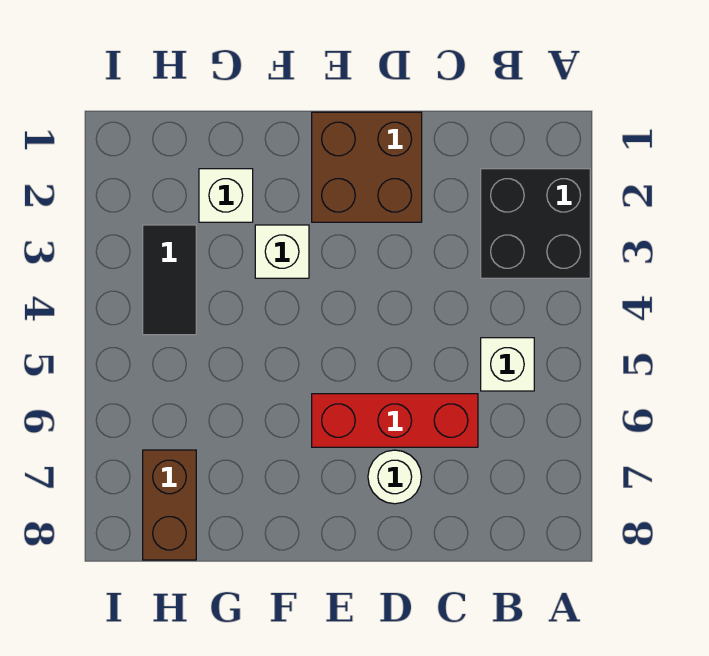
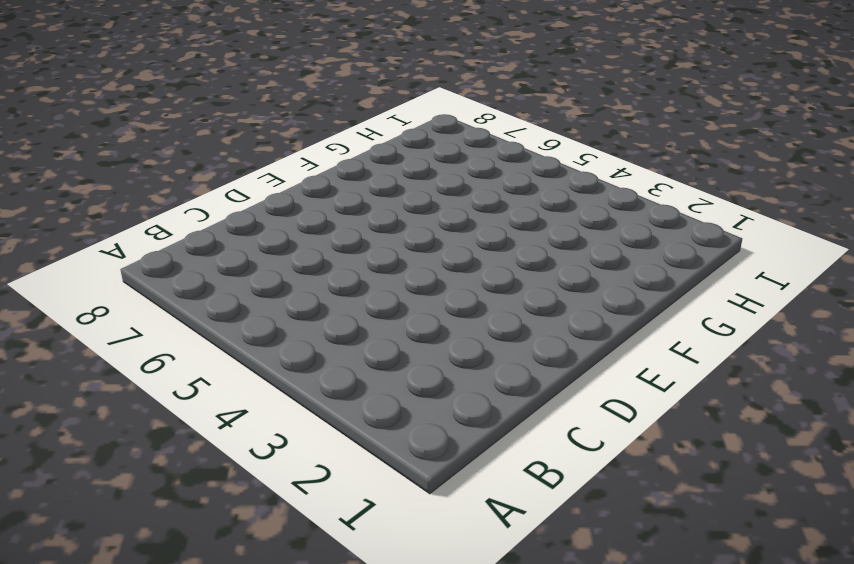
none -> black 2x2 brick [481,169,590,278]
none -> white 1x1 brick [481,338,534,391]

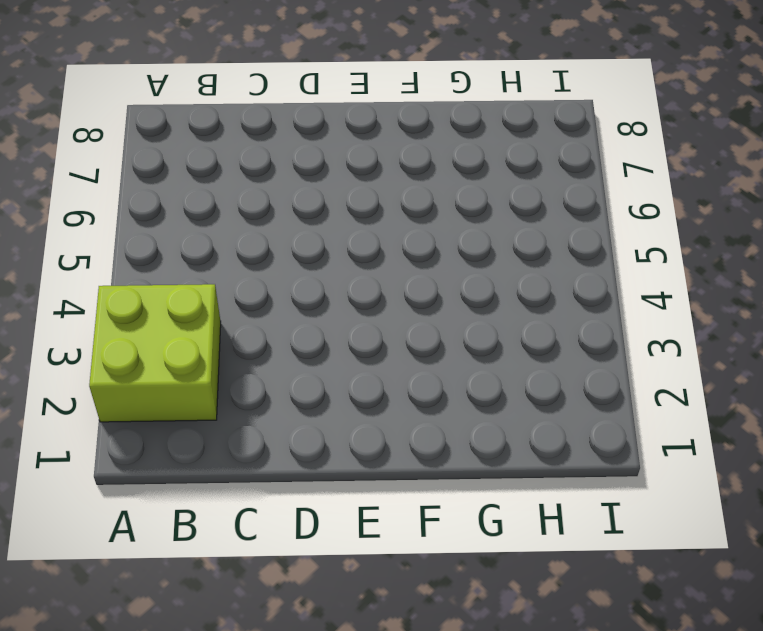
lime 2x2 brick [89,284,221,422] -> black 2x2 brick [481,169,590,278]
none -> white 1x1 brick [481,338,534,391]
none -> red 1x3 brick [312,394,478,447]

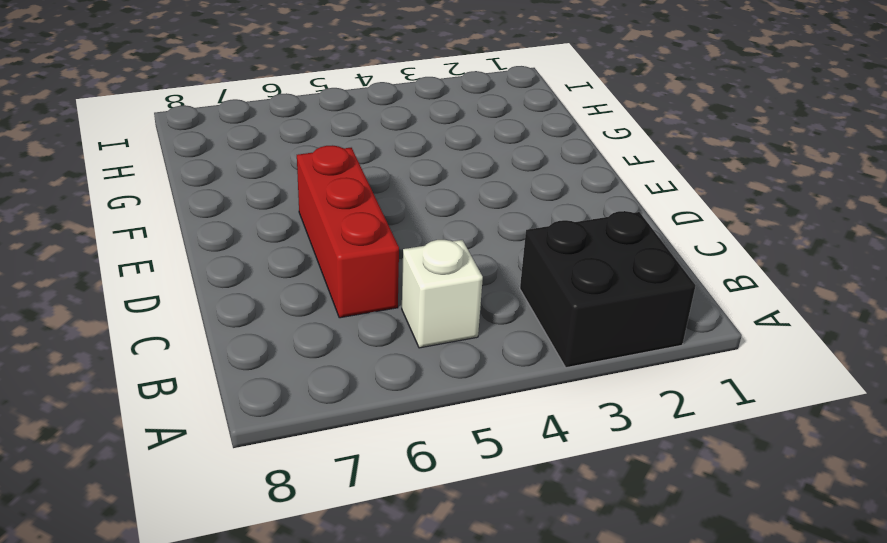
none -> brown 2x2 brick [312,112,422,222]
none -> white 1x1 round brick [368,450,421,504]

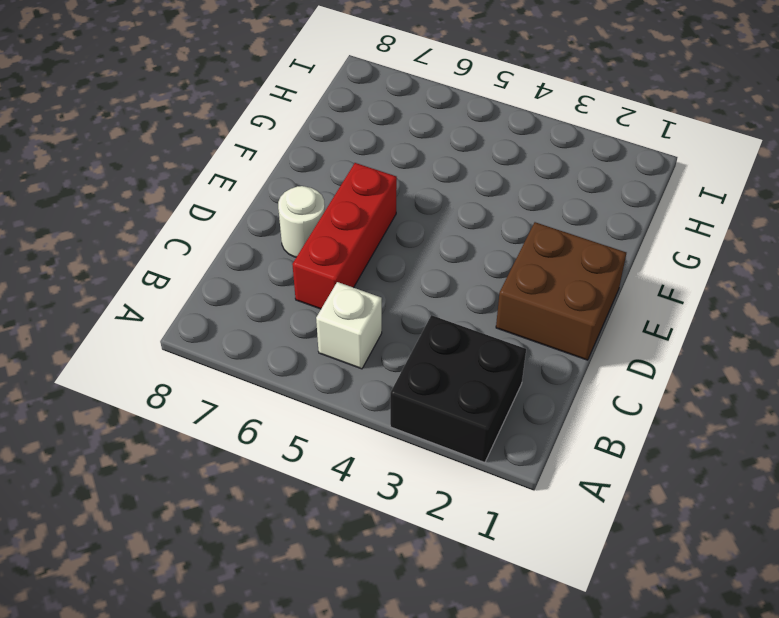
none -> white 1x1 brick [255,225,309,278]
none -> white 1x1 brick [199,169,253,222]

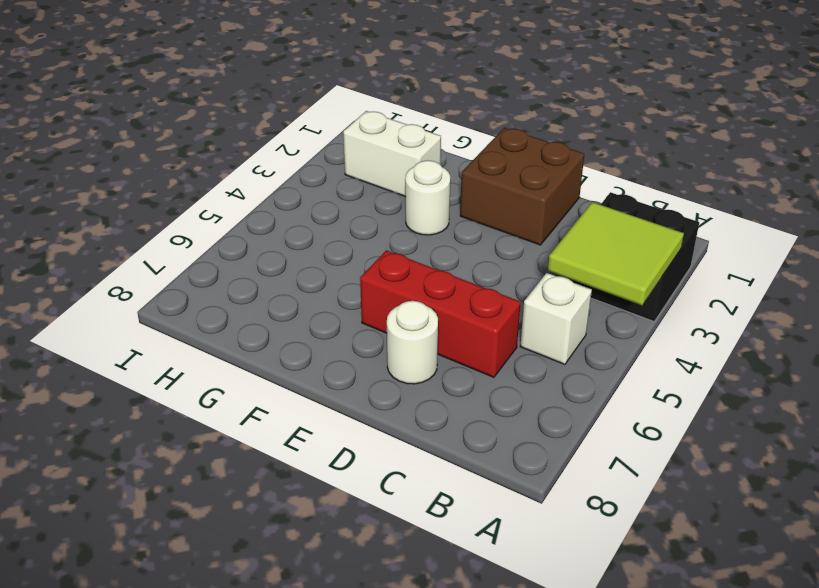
lime 2x2 tile [548,202,684,305] -> none
white 1x1 round brick [405,161,450,235] -> white 1x1 brick [255,225,309,278]
white 1x2 brick [343,111,441,197] -> white 1x1 brick [199,169,253,222]
none -> black 1x2 tile [143,225,196,335]
none -> brown 1x2 brick [143,450,196,560]

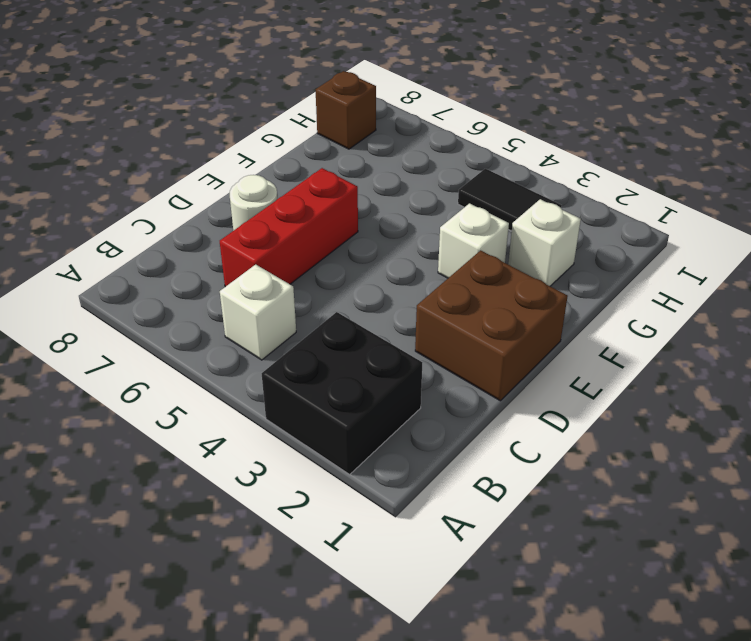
brown 1x1 brick [315,71,376,149] -> brown 1x2 brick [143,450,196,560]

